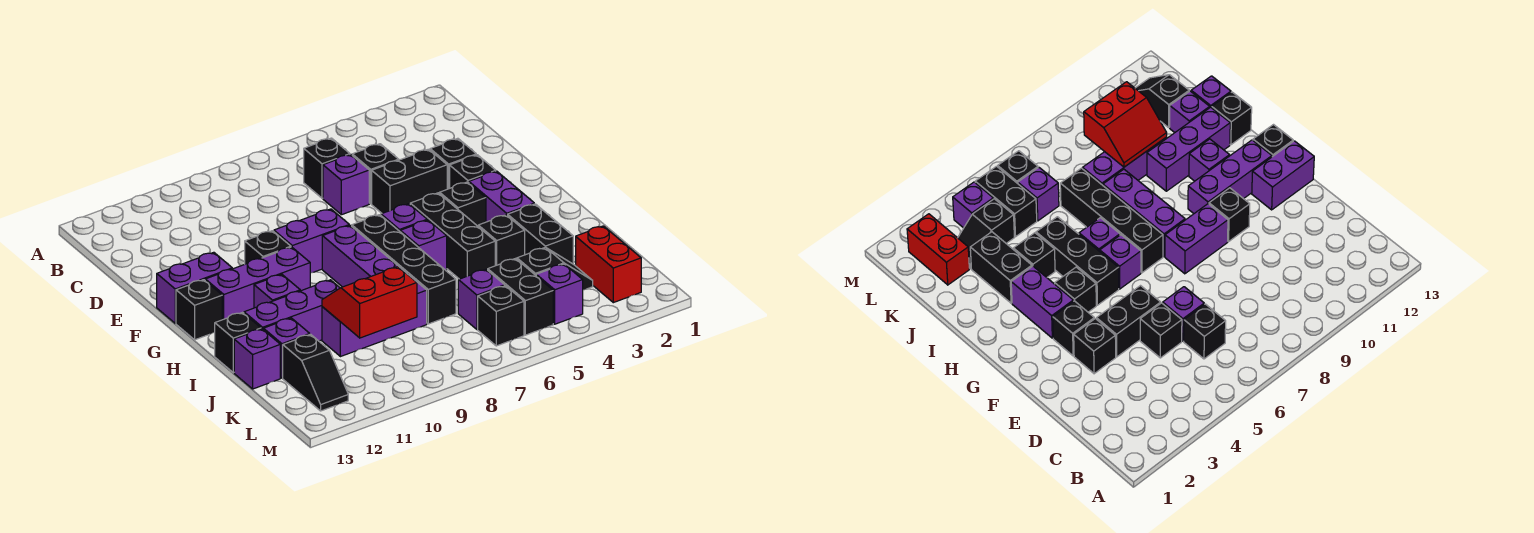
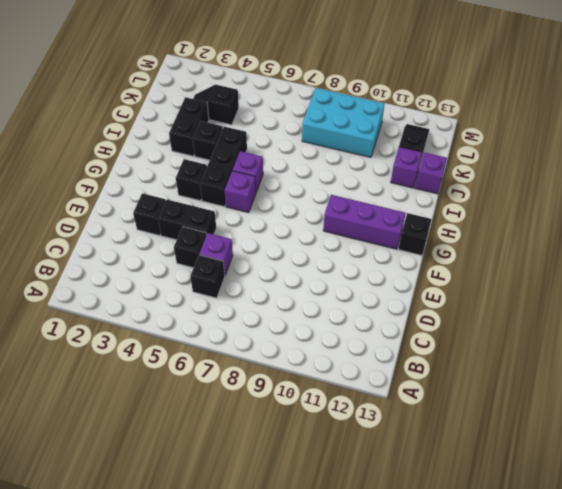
cyan 2x3 brick [302,88,384,157] -> none
none -> black 1x1 brick [450,155,496,188]
none -> purple 1x2 brick [274,209,349,273]
none -> black 1x1 brick [245,231,291,264]
none -> purple 1x2 brick [157,252,232,323]

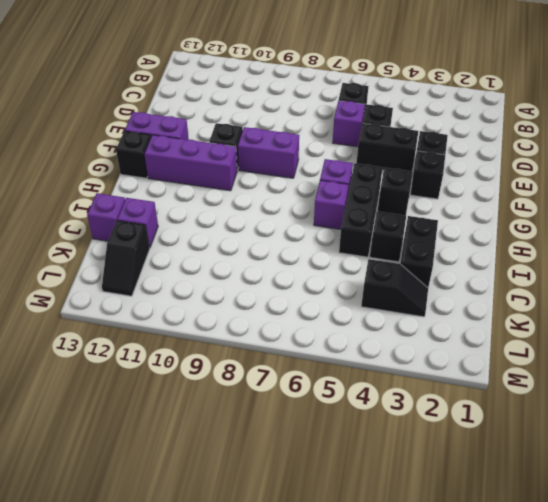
none -> purple 1x2 brick [469,171,534,222]
none -> black 1x4 brick [352,215,456,324]
none -> purple 1x3 brick [322,225,407,287]
none -> purple 1x1 brick [254,274,300,308]

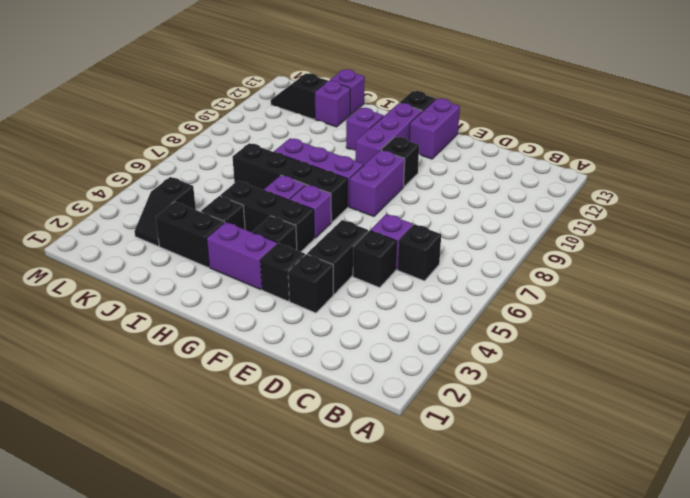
none -> purple 1x3 brick [244,280,340,341]
none -> black 1x1 brick [215,312,261,373]
none -> purple 1x3 brick [322,275,427,357]
none -> red 1x2 brick [576,226,641,303]

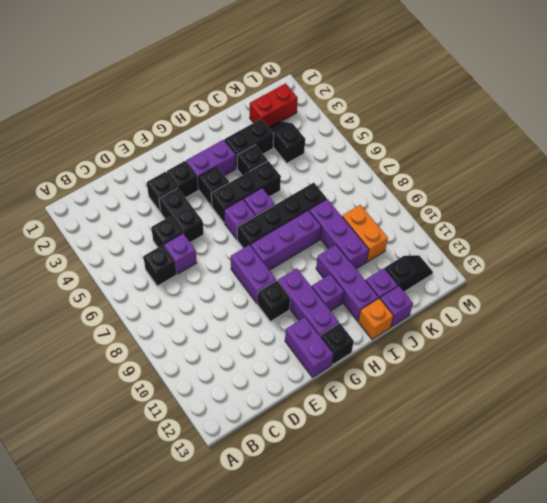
orange 1x1 brick [358,298,394,339] -> black 1x1 brick [215,312,261,373]
orange 1x2 brick [342,205,388,262] -> none
none -> black 1x2 brick [488,259,553,335]
none -> purple 1x1 brick [458,269,505,329]
none -> purple 1x1 brick [536,264,583,324]
none -> black 1x1 brick [478,286,524,346]

